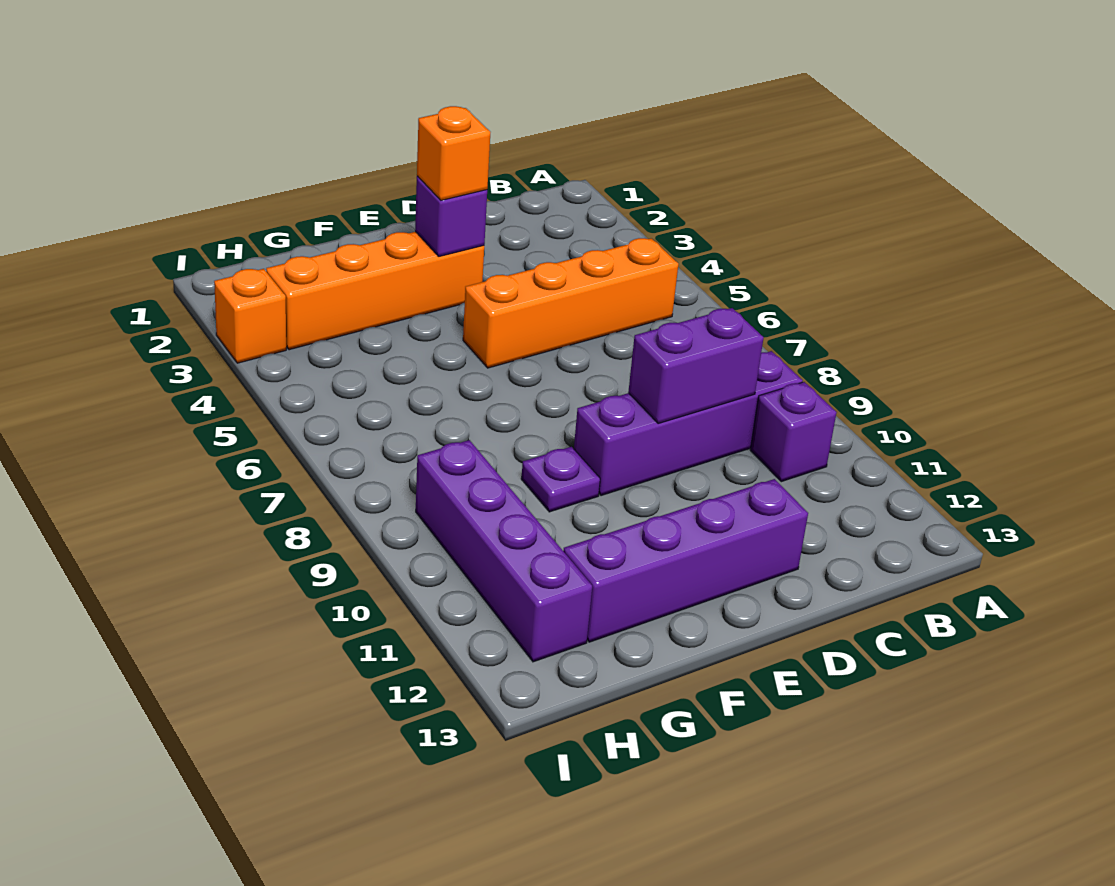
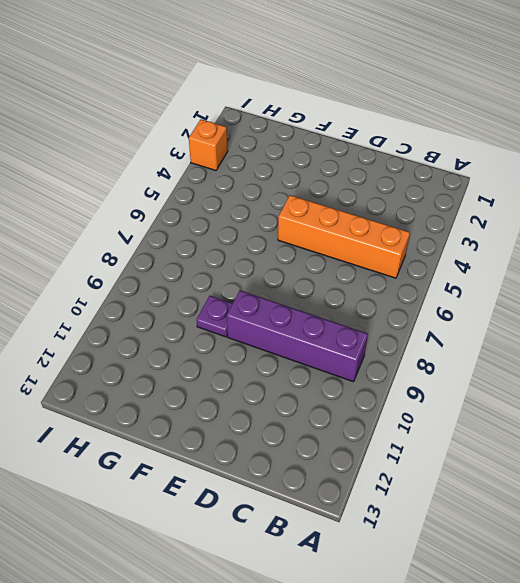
none -> purple 1x1 brick [750,382,837,482]
none -> purple 1x4 brick [563,479,808,642]

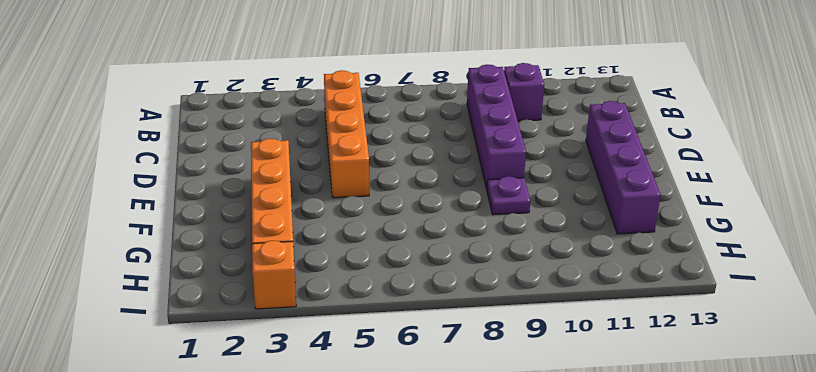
none -> purple 1x4 brick [416,440,592,662]
none -> purple 1x2 brick [628,308,764,424]

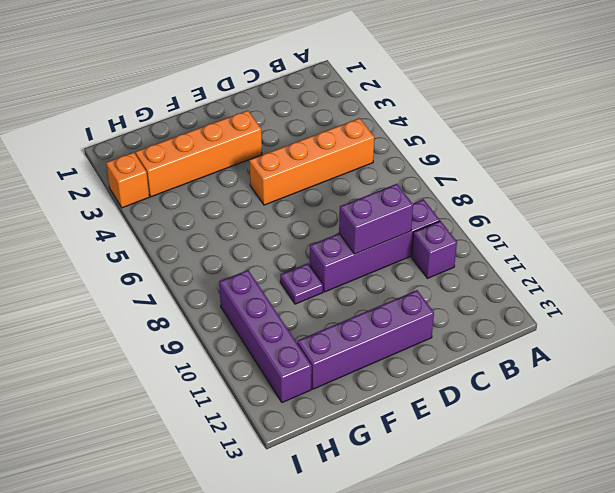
none -> purple 1x1 brick [415,176,487,257]
none -> orange 1x1 brick [417,106,490,200]

